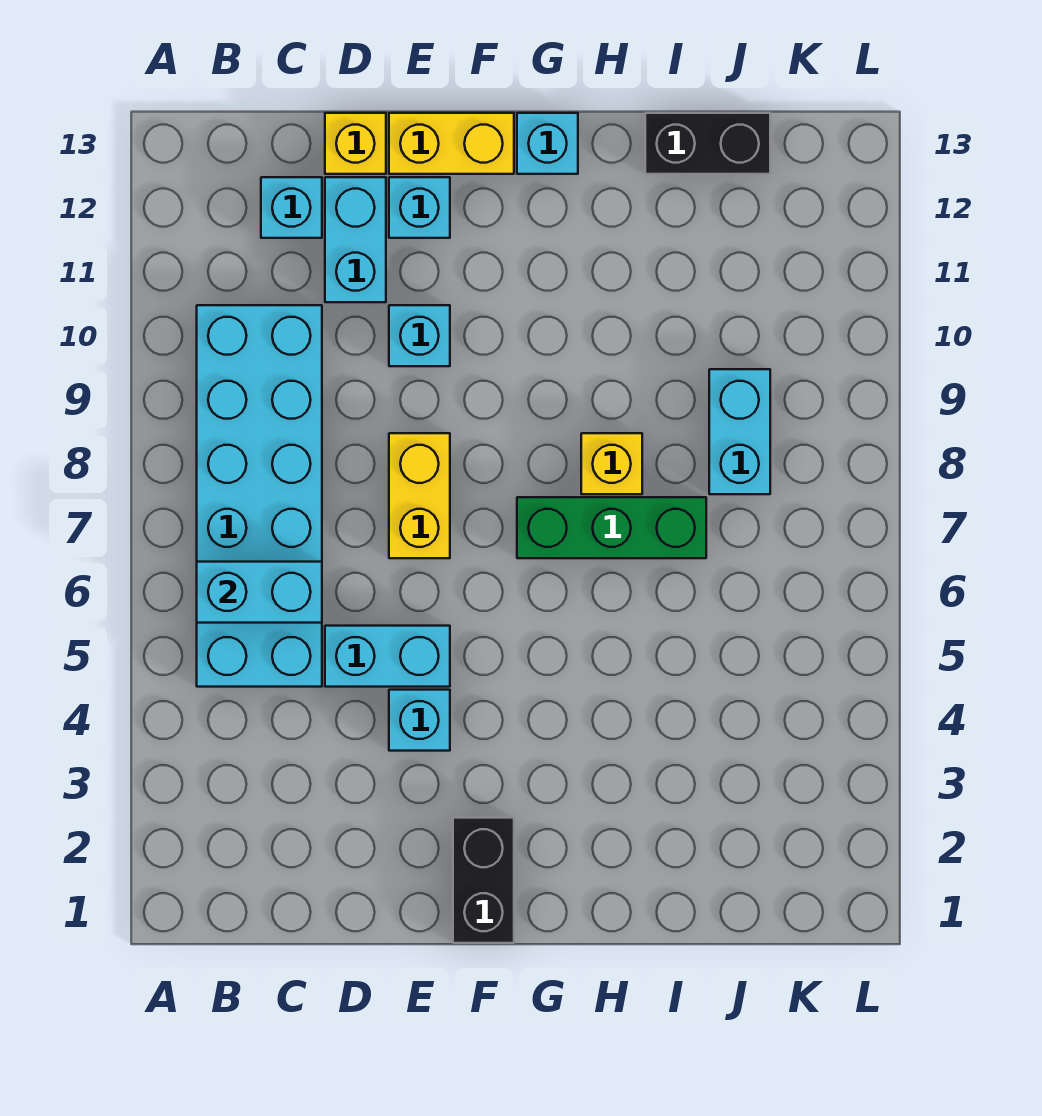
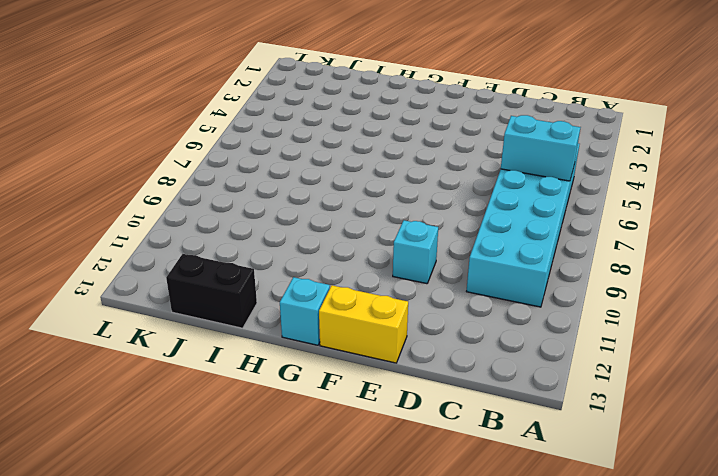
none -> cyan 1x1 brick [261,177,322,238]
none -> cyan 1x2 brick [325,626,450,687]
none -> cyan 1x2 brick [325,177,386,302]

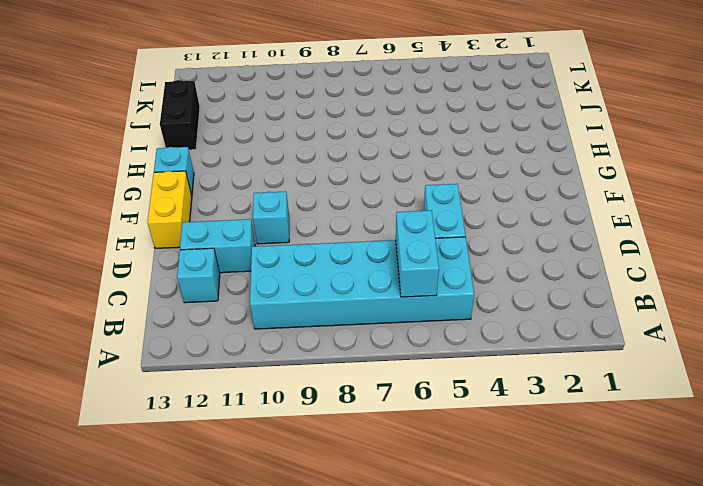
none -> yellow 1x1 brick [325,113,386,174]
none -> cyan 1x1 brick [389,690,450,751]
none -> yellow 1x2 brick [389,433,450,558]

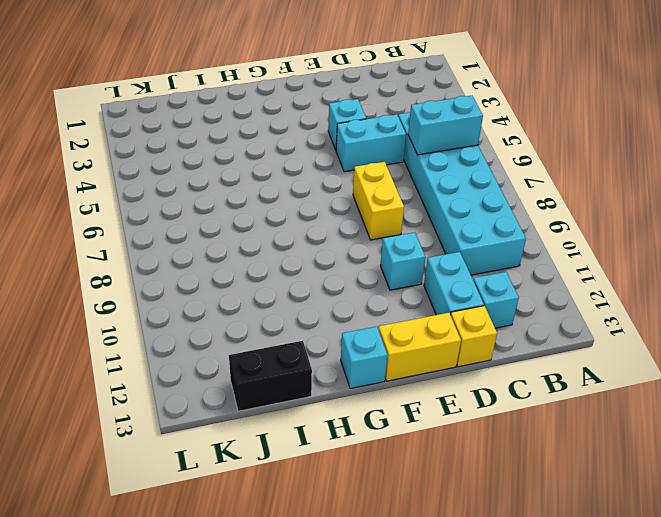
none -> cyan 1x1 brick [389,177,450,238]
none -> black 1x2 brick [453,818,514,943]
none -> green 1x3 brick [517,497,706,558]

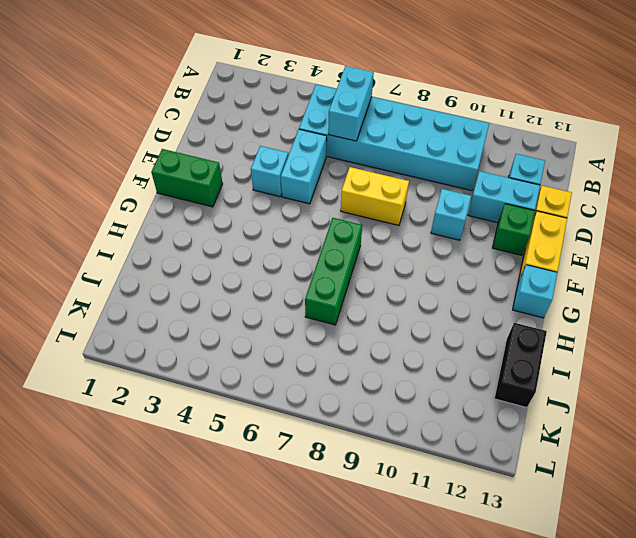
green 1x1 brick [493,204,535,255] -> cyan 1x1 brick [389,177,450,238]
green 1x2 brick [151,149,223,207] -> black 1x2 brick [453,818,514,943]
none -> yellow 1x1 brick [581,433,642,494]
none -> cyan 1x2 brick [709,369,770,494]

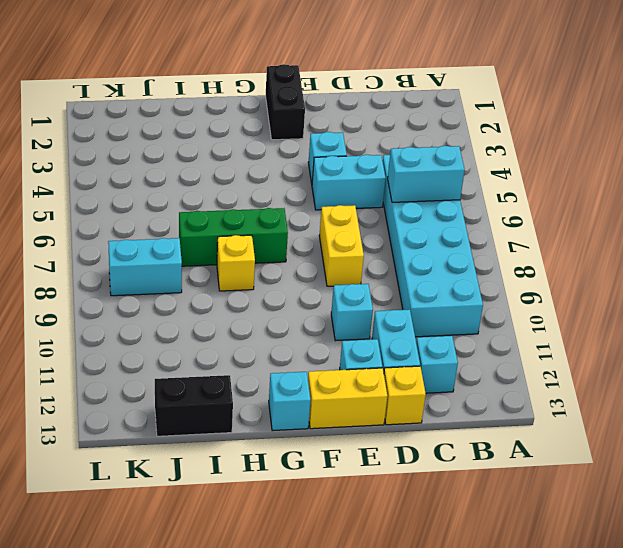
cyan 1x2 brick [108,238,182,296] -> cyan 1x2 brick turned to [709,369,770,494]

